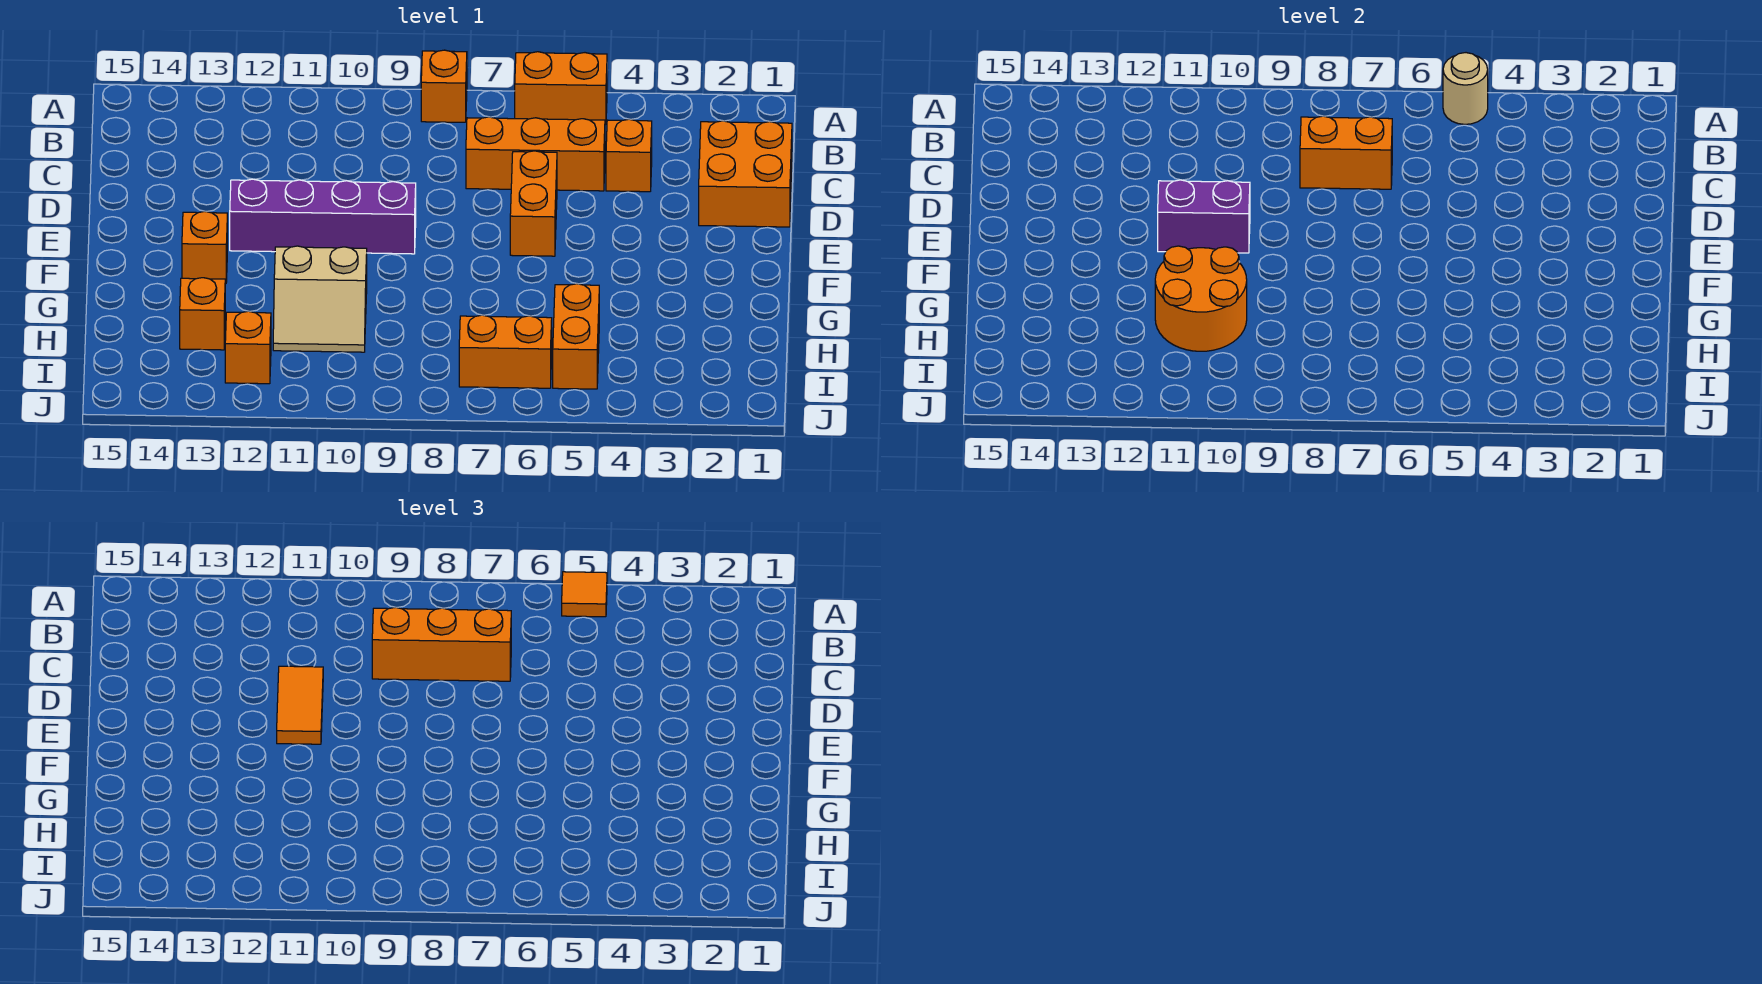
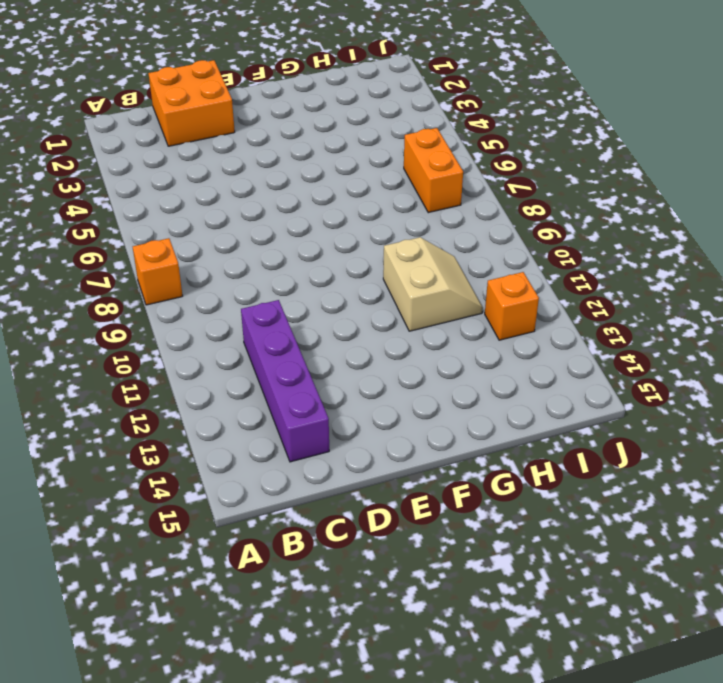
purple 1x4 brick [241,300,329,462] -> purple 1x4 brick moved to [230,179,416,254]
none -> orange 1x2 brick [515,52,607,125]
none -> orange 1x1 brick [606,119,652,192]
none -> orange 1x3 brick [466,117,605,191]

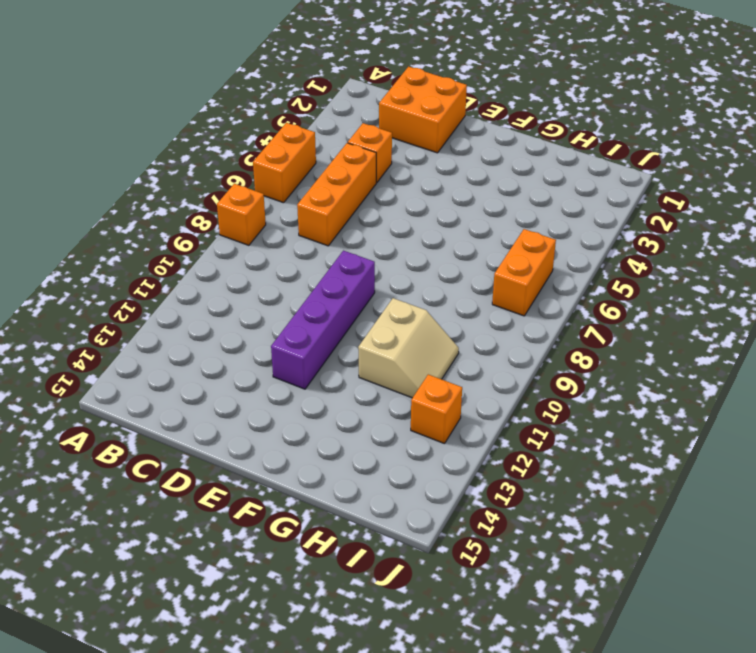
none -> orange 1x2 brick [510,151,557,256]
none -> orange 1x1 brick [182,211,227,284]
none -> orange 1x2 brick [553,284,599,389]

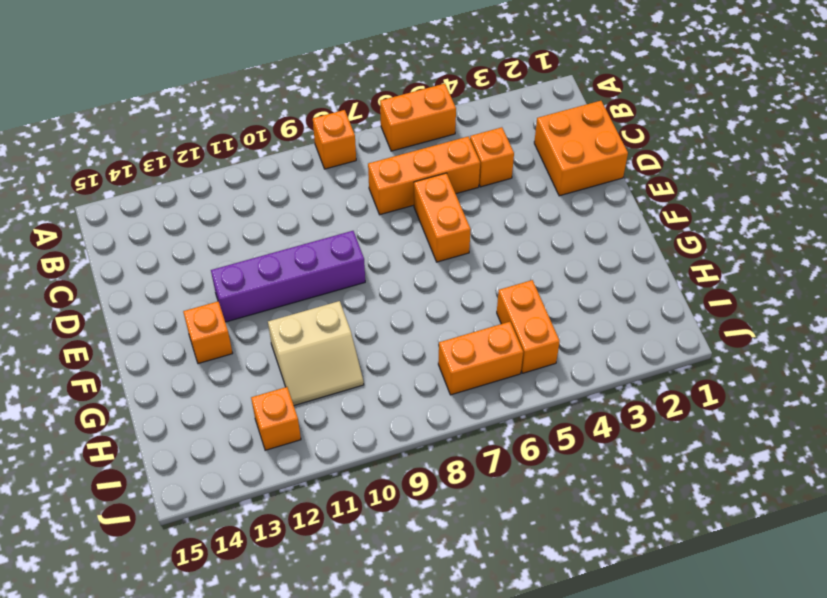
none -> orange 1x1 brick [180,278,225,350]
none -> tan 1x1 round brick [1443,53,1488,124]
none -> orange 1x2 brick [1300,116,1392,189]

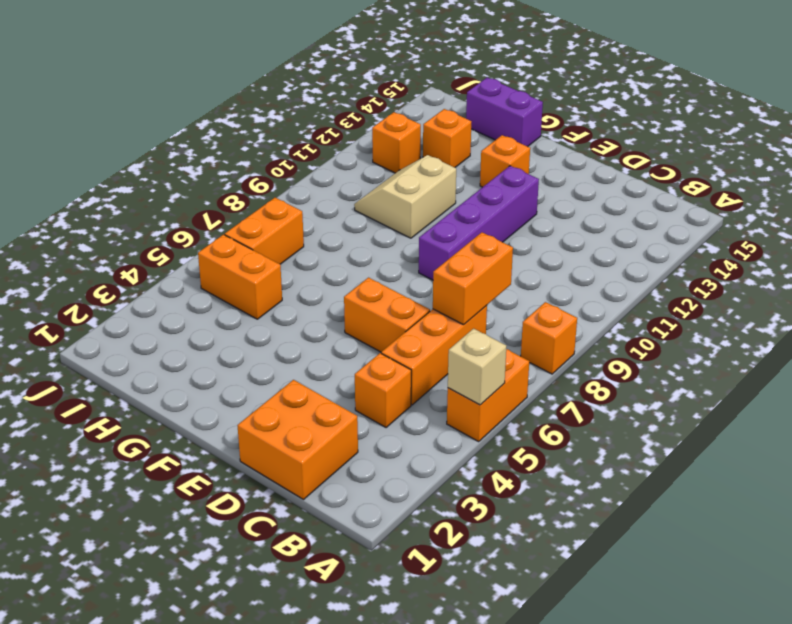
tan 1x1 brick [448,329,506,405] -> tan 1x1 round brick [1443,53,1488,124]
purple 1x2 brick [466,78,543,147] -> purple 1x2 brick turned to [1158,180,1250,253]
none -> orange 2x2 round brick [1155,246,1247,351]
none -> orange 1x1 tile [562,572,607,617]
none -> orange 1x3 brick [372,607,511,681]

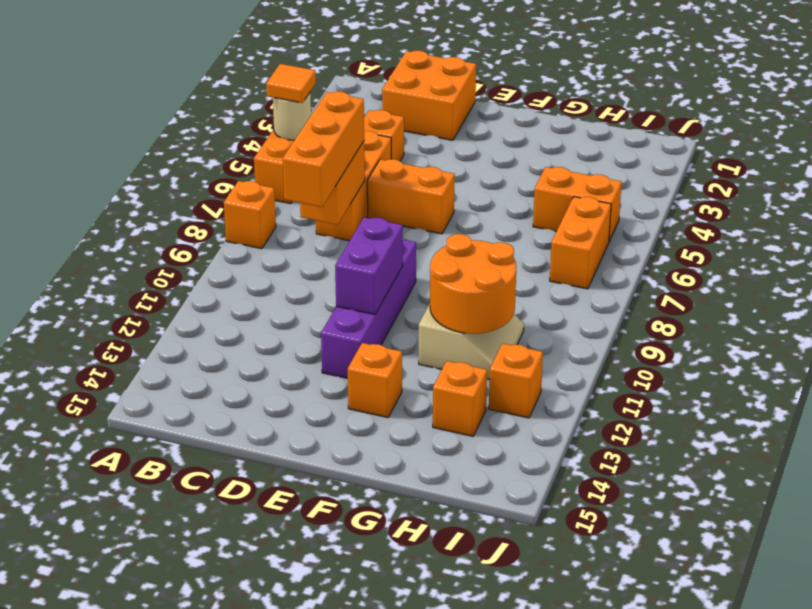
none -> orange 1x2 tile [277,666,323,744]

